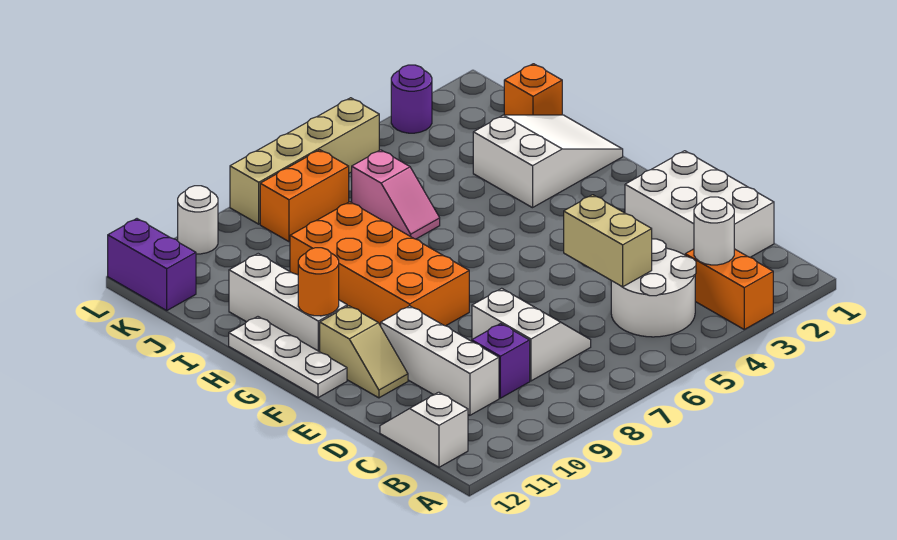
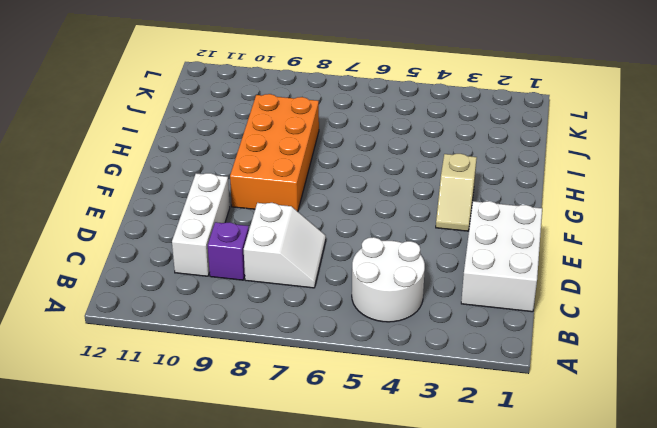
tan 1x2 slope [436,154,477,231] -> tan 1x2 slope moved to [320,306,408,398]
none -> orange 1x2 brick [685,249,773,329]
none -> white 1x2 slope [380,392,468,467]
none -> white 1x3 plate [229,317,347,398]

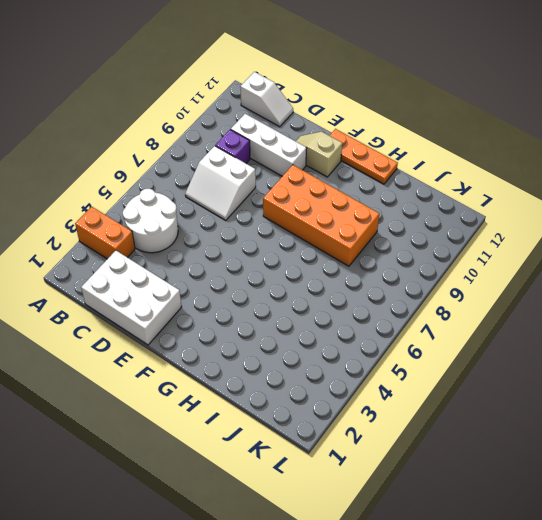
orange 1x3 plate [329,129,398,184] -> white 1x3 plate [229,317,347,398]
none -> white 1x3 brick [229,254,347,352]
none -> white 2x3 slope [473,115,623,208]
none -> pink 1x2 slope [352,150,440,239]

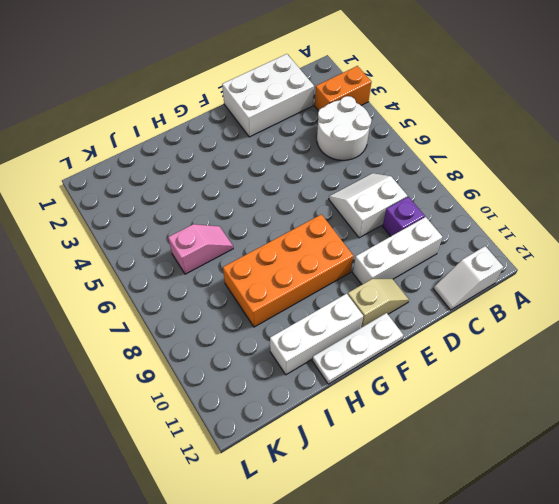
none -> white 2x3 slope [473,115,623,208]
none -> orange 1x1 brick [504,64,562,115]
none -> orange 1x2 brick [260,150,349,242]

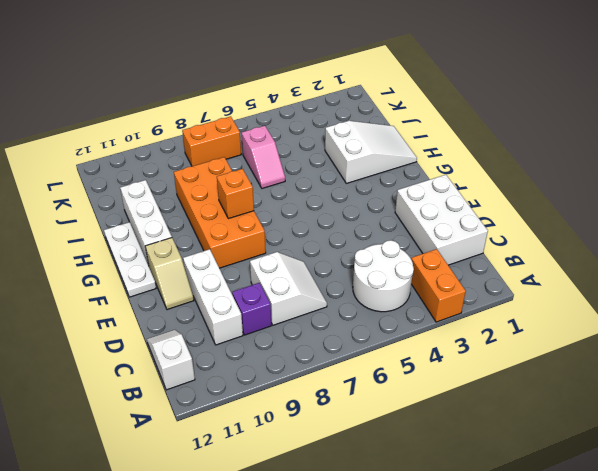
orange 1x1 brick [217,169,254,219] -> orange 1x1 brick moved to [504,64,562,115]
none -> purple 1x2 brick [108,219,196,310]
none -> purple 1x1 round brick [391,65,432,133]
none -> tan 1x4 brick [230,98,379,224]

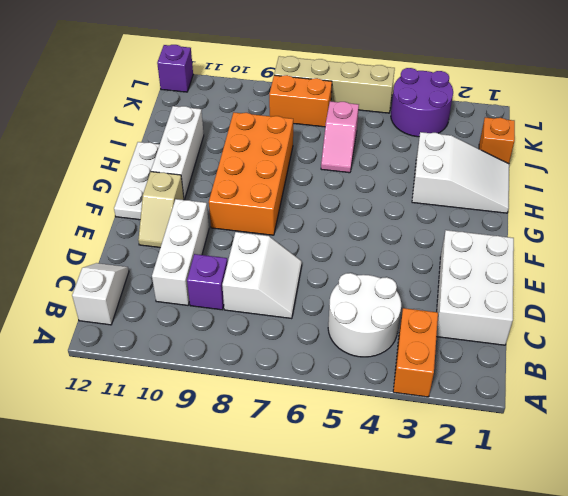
purple 2x2 round brick [391,68,453,137] -> purple 1x1 round brick [391,65,432,133]
purple 1x1 brick [157,45,193,92] -> purple 1x2 brick [108,219,196,310]
none -> white 1x1 round brick [178,186,218,254]
none -> white 1x1 round brick [694,197,734,265]
none -> tan 1x2 brick [564,195,652,287]

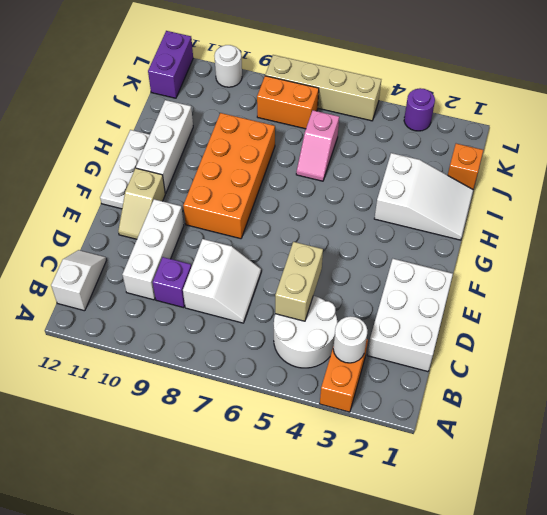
none -> orange 1x1 round brick [298,248,339,316]

